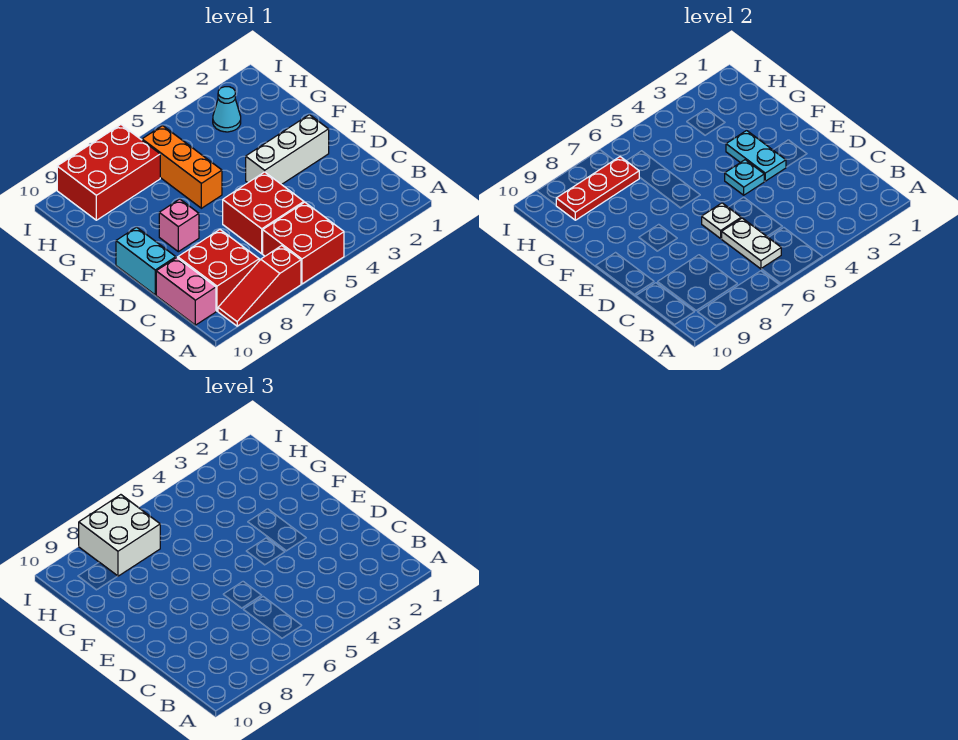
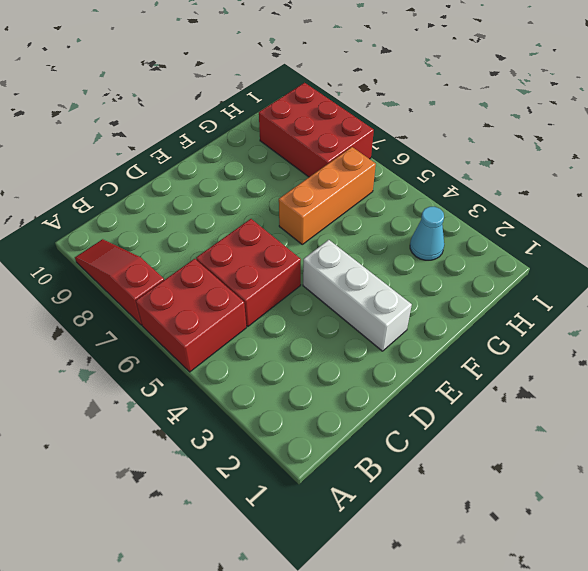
none -> red 2x2 brick [178,230,259,311]
none -> pink 1x2 brick [156,258,216,325]
none -> cyan 1x2 brick [116,227,176,295]

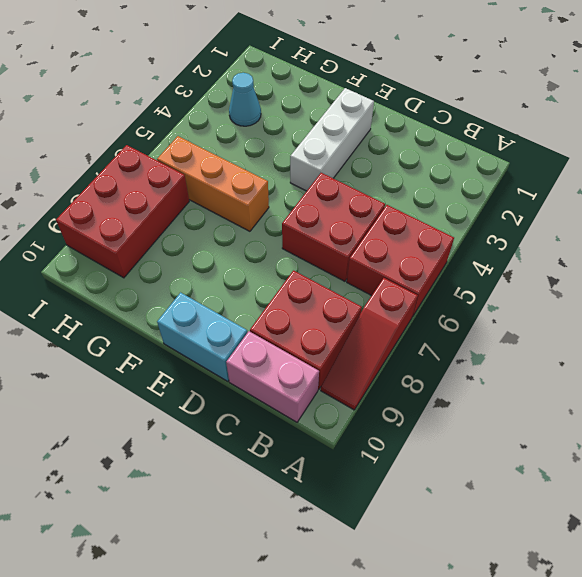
none -> pink 1x1 brick [159,199,199,252]
none -> white 1x2 plate [721,218,781,269]
none -> white 1x1 plate [702,203,741,238]

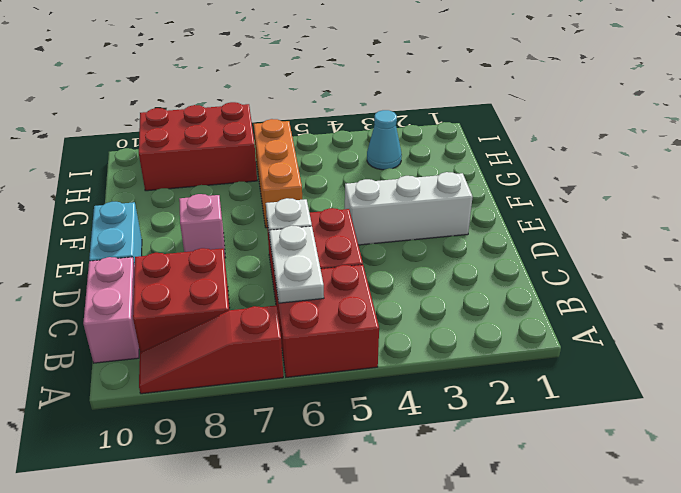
none -> cyan 1x2 plate [726,130,786,181]
none -> cyan 1x1 plate [725,160,764,195]
none -> red 1x3 plate [556,157,639,220]

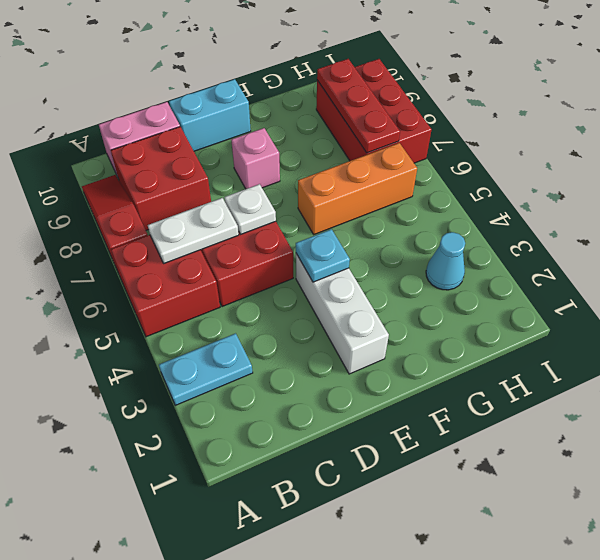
cyan 1x2 plate [159,333,253,405] -> cyan 1x2 plate moved to [726,130,786,181]
none -> white 2x2 brick [79,495,160,576]

